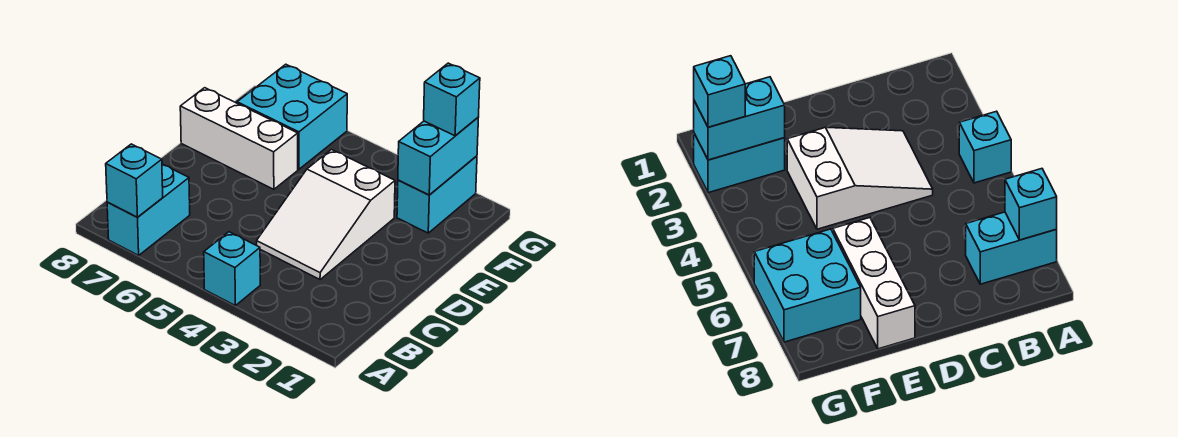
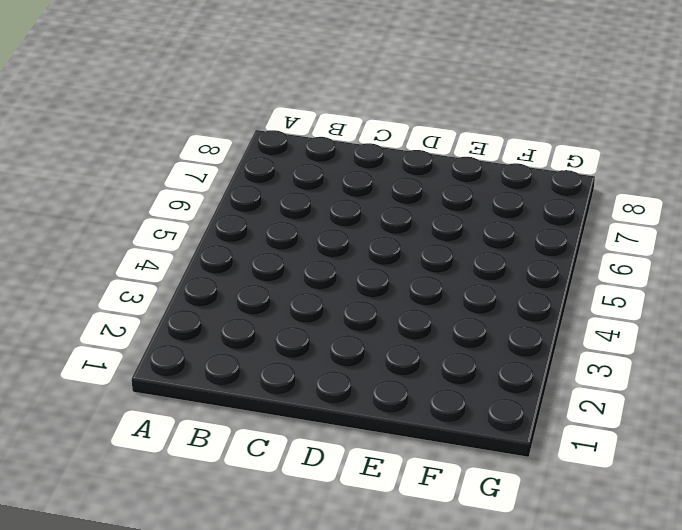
none -> cyan 1x1 brick [204,232,260,305]
none -> cyan 1x2 brick [107,164,190,255]

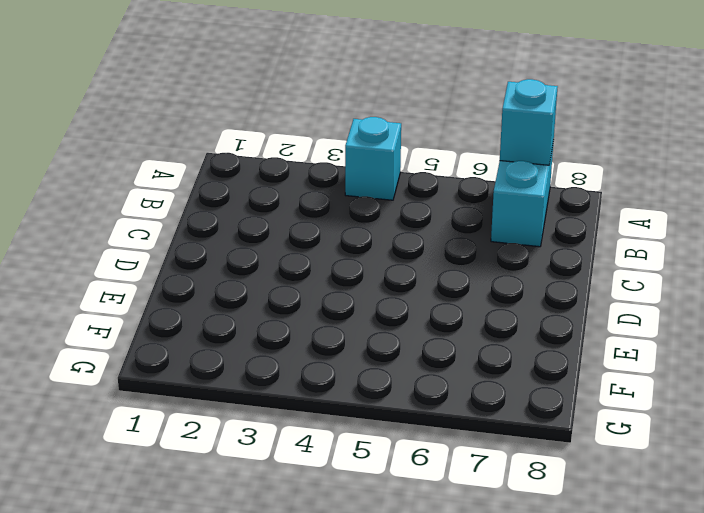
none -> white 2x3 slope [257,150,395,280]
none -> white 1x3 brick [180,88,298,189]

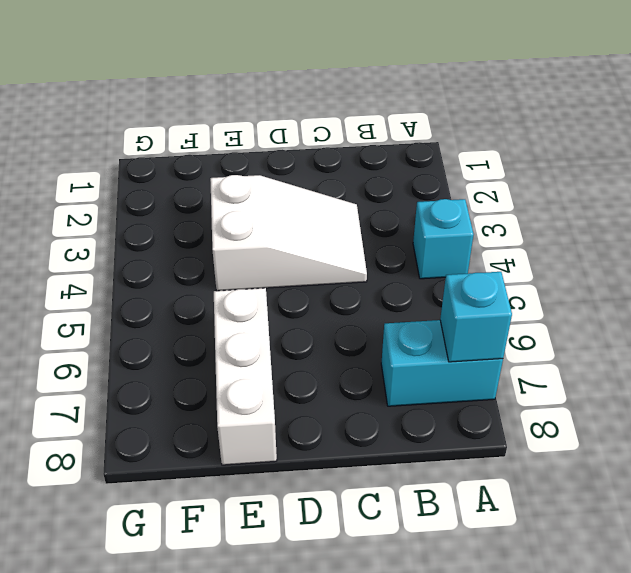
none -> cyan 1x2 brick [397,156,477,233]
none -> cyan 2x2 brick [237,64,347,169]

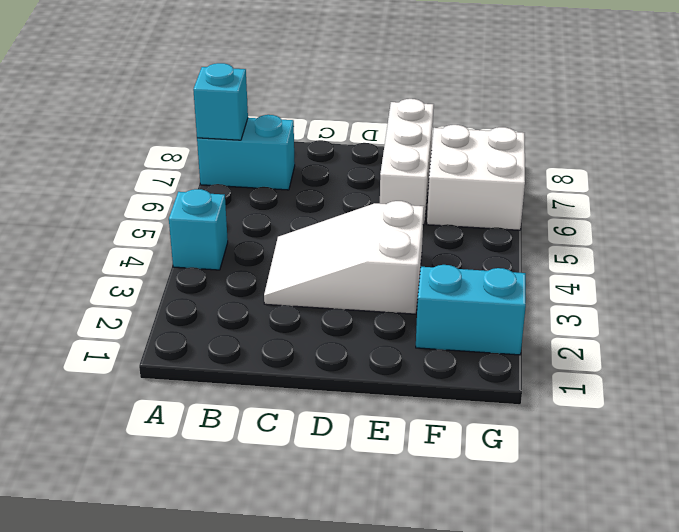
white 2x2 brick [427,125,525,230] -> cyan 2x2 brick [237,64,347,169]
none -> cyan 1x2 brick [398,118,478,195]
none -> cyan 1x1 brick [424,63,480,136]

